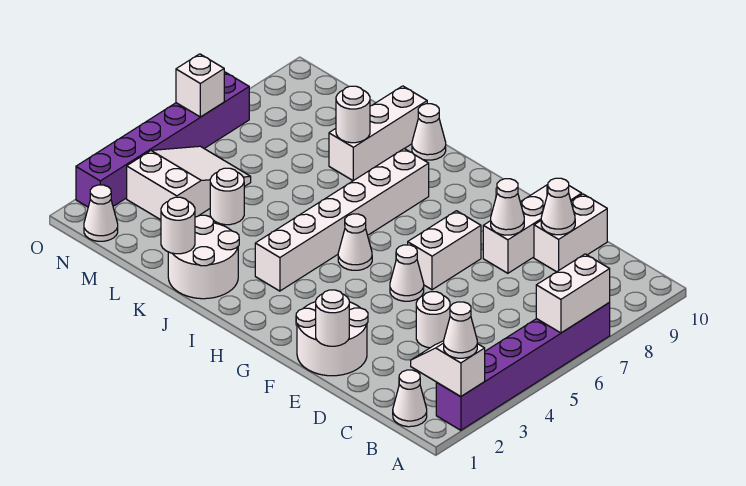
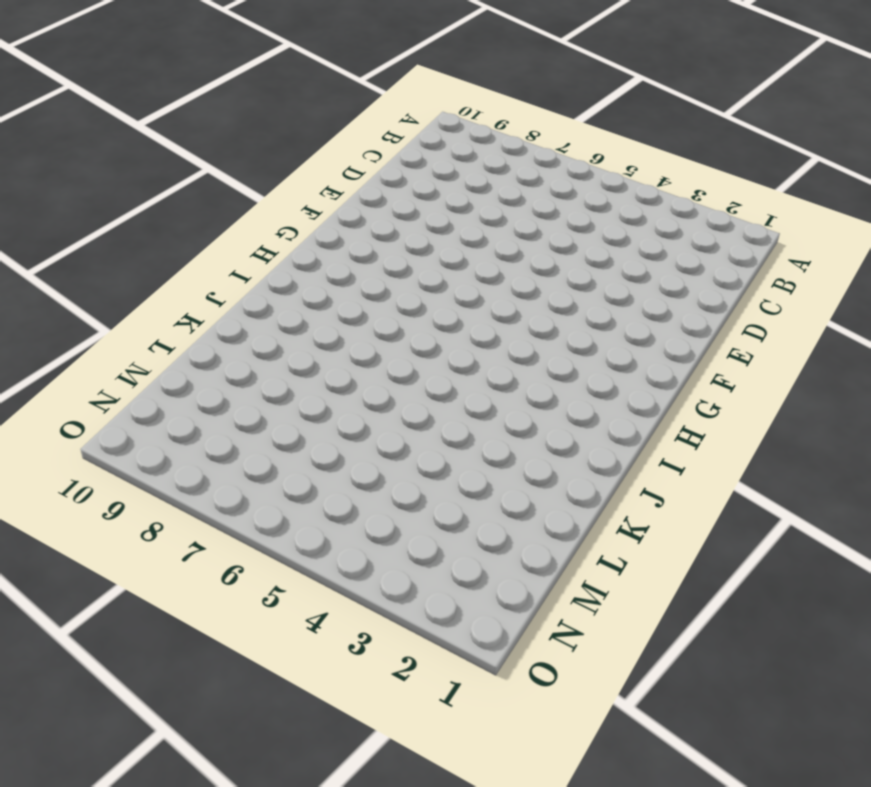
none -> purple 1x6 brick [436,303,610,430]
none -> white 1x1 cone [393,370,427,427]
none -> white 1x1 round brick [416,292,450,348]

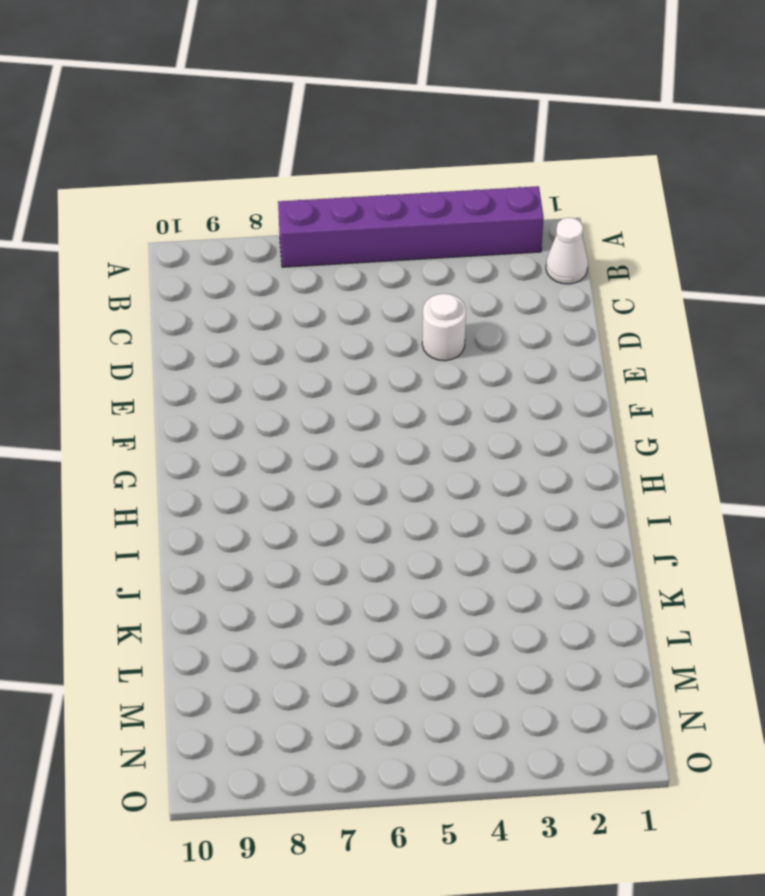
none -> white 1x2 brick [534,194,607,272]
none -> white 2x2 round brick [296,302,368,376]
none -> white 1x3 brick [483,185,582,273]

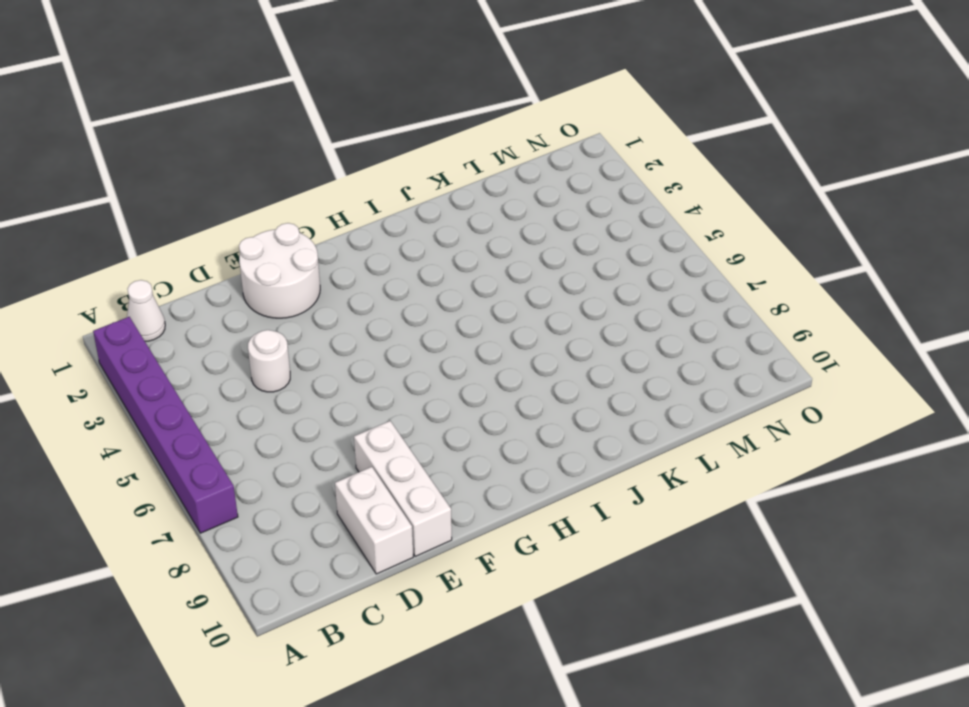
none -> white 1x1 cone [390,245,424,301]
none -> white 1x2 brick [408,211,481,290]
none -> white 1x1 cone [338,214,372,270]

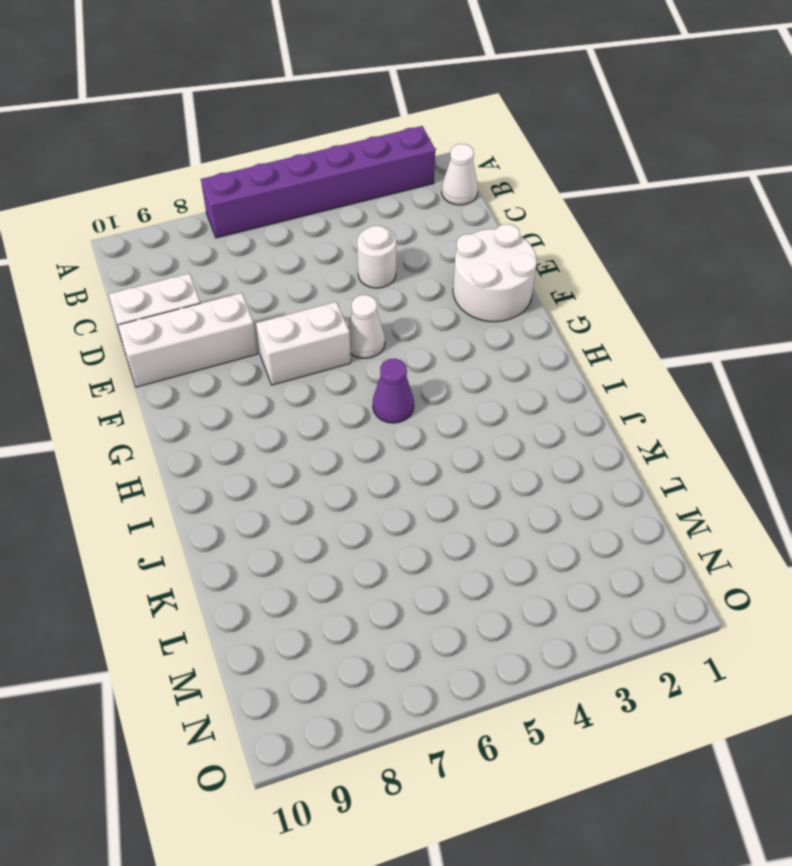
purple 1x1 cone [373,359,414,423] -> white 1x1 cone [338,214,372,270]
none -> white 1x6 brick [255,149,429,291]
none -> white 2x2 round brick [168,215,239,299]
none -> white 1x1 cone [412,104,446,160]

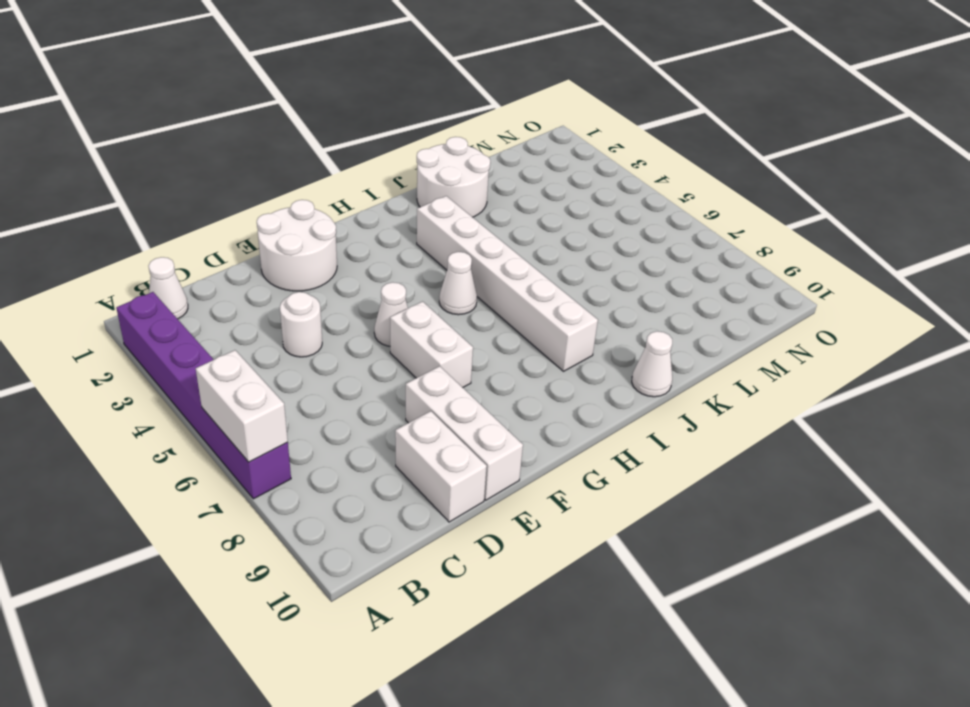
none -> white 1x3 brick [329,86,427,181]
none -> white 1x1 round brick [210,168,244,225]
none -> white 2x3 slope [127,146,251,220]

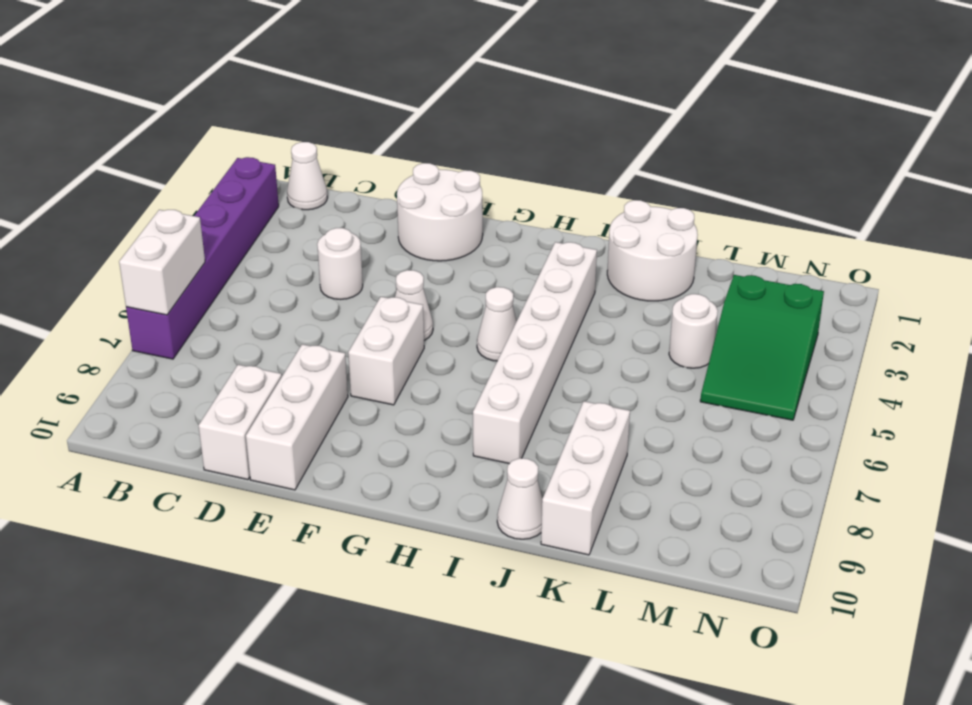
green 2x3 slope [700,275,824,420] -> white 2x3 slope [127,146,251,220]
none -> white 1x1 cone [84,185,118,241]
none -> purple 1x6 brick [76,72,249,207]
none -> white 1x2 slope [411,341,485,397]

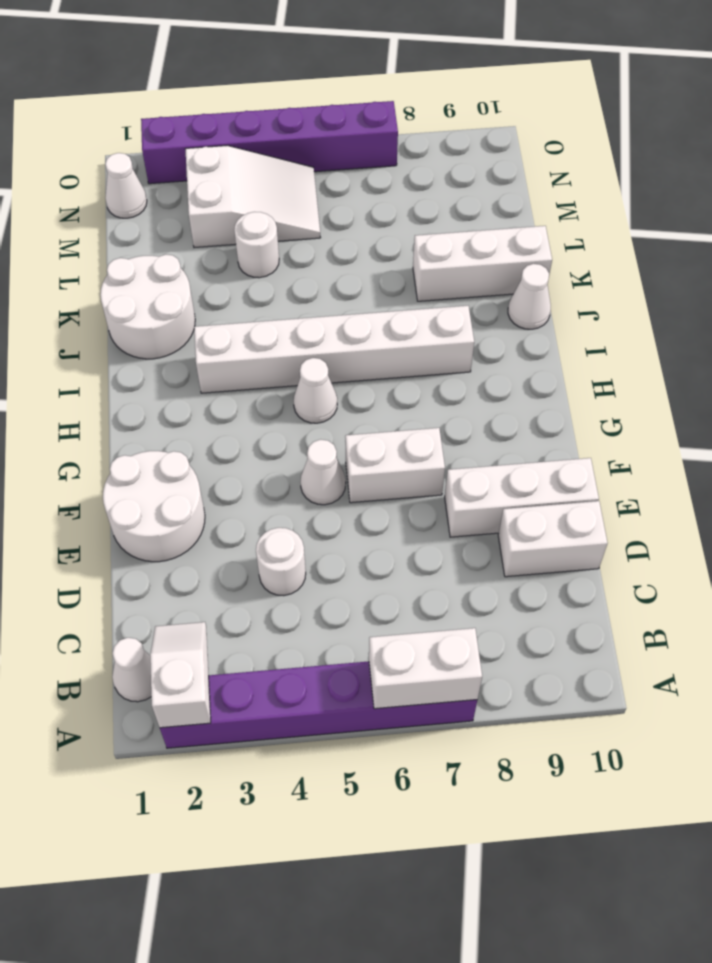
none -> white 1x1 cone [541,178,575,235]
none -> white 1x1 round brick [316,290,349,346]
none -> white 1x1 cone [491,179,524,235]

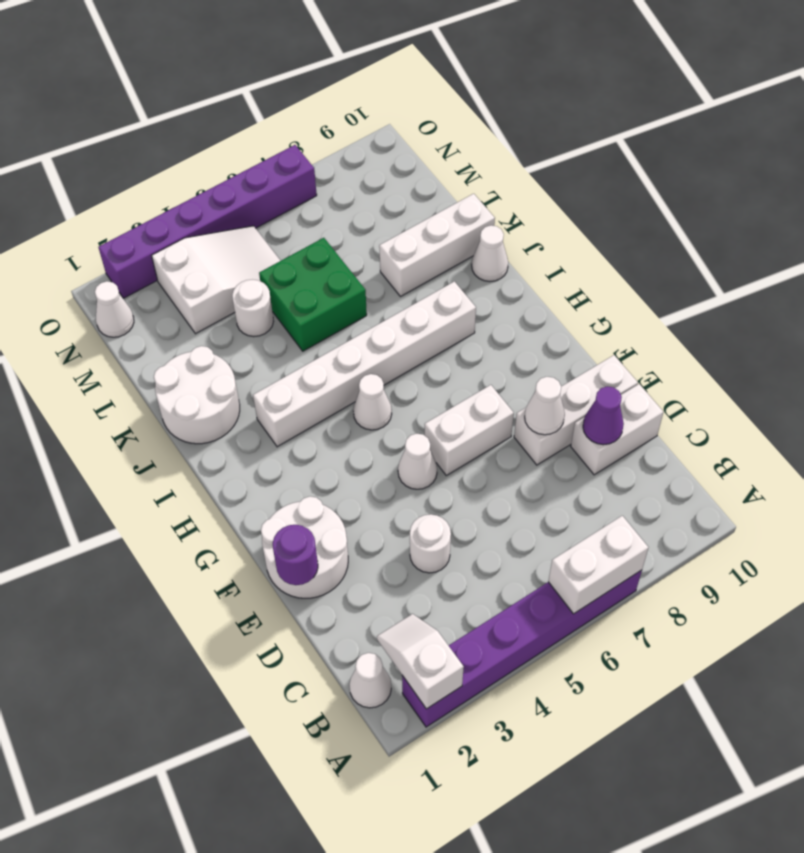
purple 1x1 cone [583,386,624,445] -> white 1x1 cone [541,178,575,235]
purple 1x1 round brick [273,525,318,585] -> white 1x1 round brick [316,290,349,346]
green 2x2 brick [259,238,367,351] -> none
none -> white 1x1 round brick [161,197,195,254]
none -> white 1x1 round brick [336,86,370,143]
none -> white 1x1 brick [176,54,224,117]

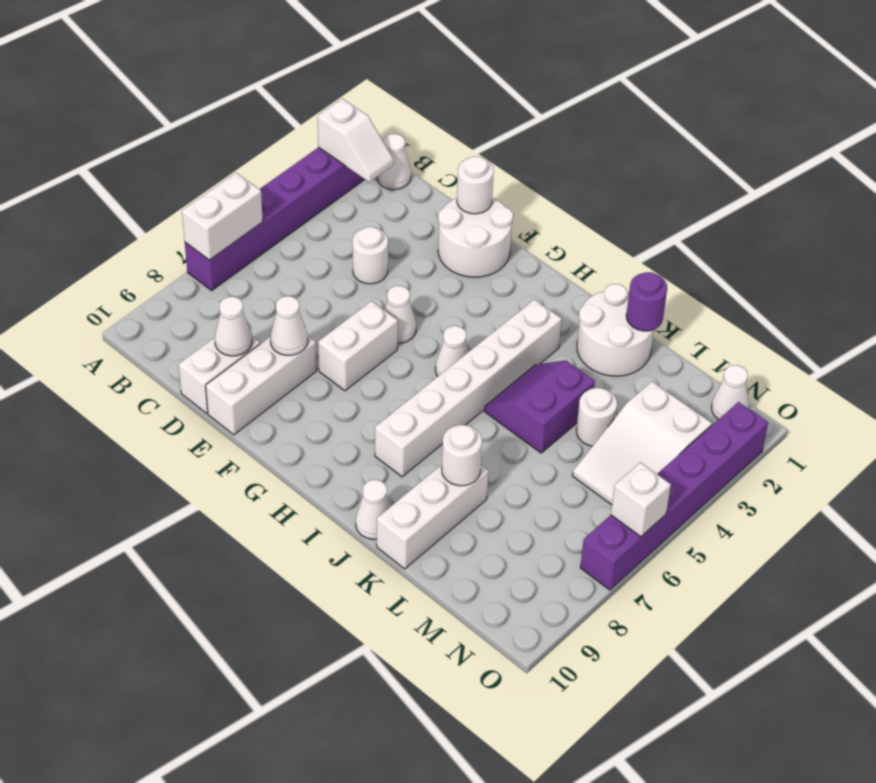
purple 2x2 slope [484,361,595,453] -> none
purple 1x1 round brick [626,272,667,331] -> white 1x1 round brick [161,197,195,254]
none -> white 1x1 cone [444,302,477,358]

